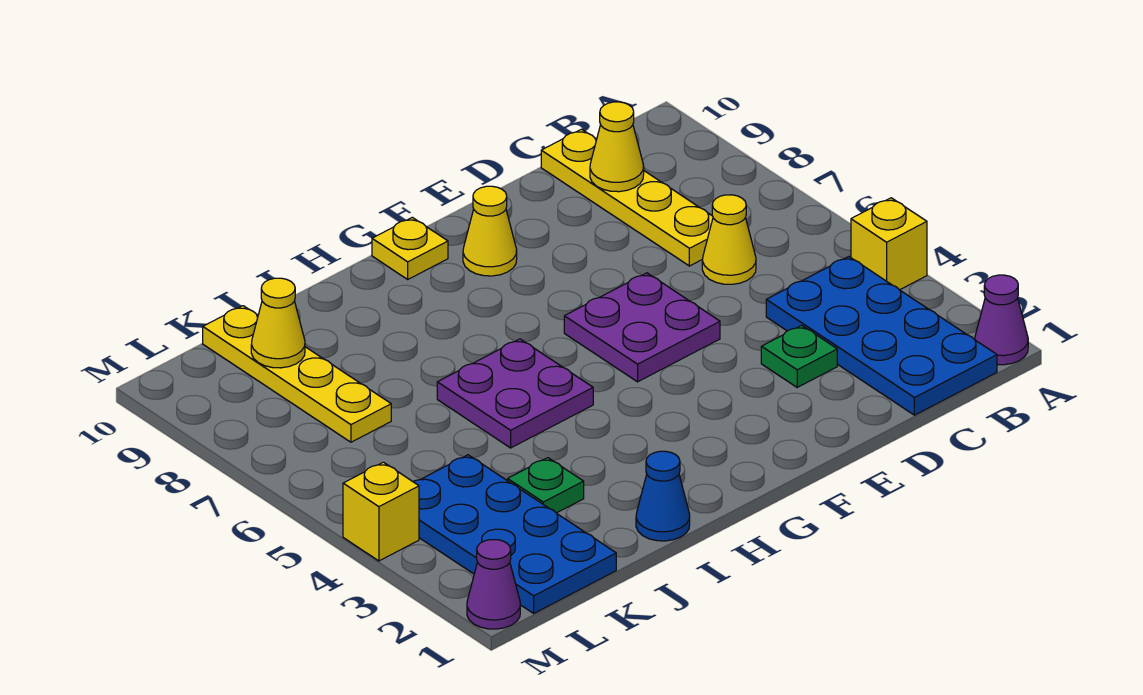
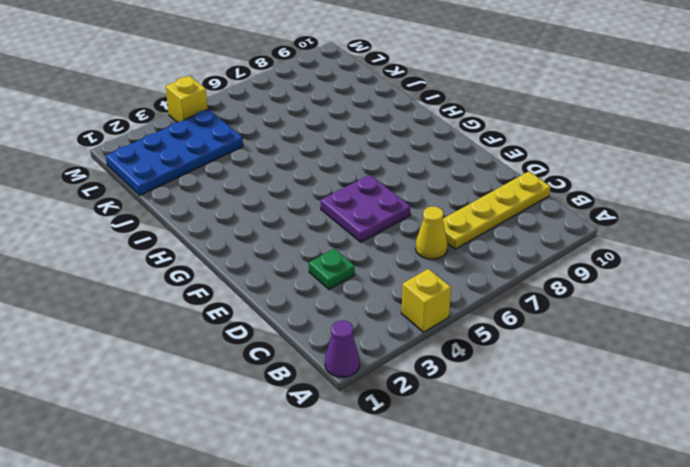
none -> blue 2x4 plate [766,257,997,415]
none -> yellow 1x1 cone [463,186,517,276]
none -> yellow 1x1 plate [372,217,448,279]

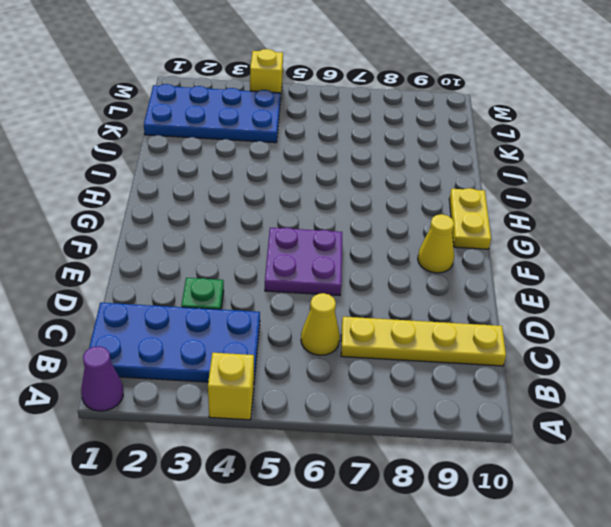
yellow 1x2 plate [449,188,491,249] -> yellow 1x1 plate [372,217,448,279]
none -> purple 2x2 plate [437,339,593,448]
none -> blue 1x1 cone [636,451,690,541]
none -> green 1x1 plate [508,458,584,513]

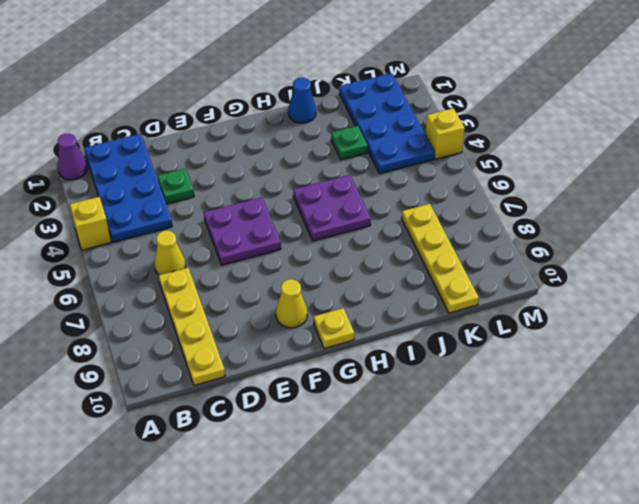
none -> purple 1x1 cone [467,540,520,629]
none -> yellow 1x1 cone [590,102,644,192]
none -> yellow 1x1 cone [251,278,305,368]

